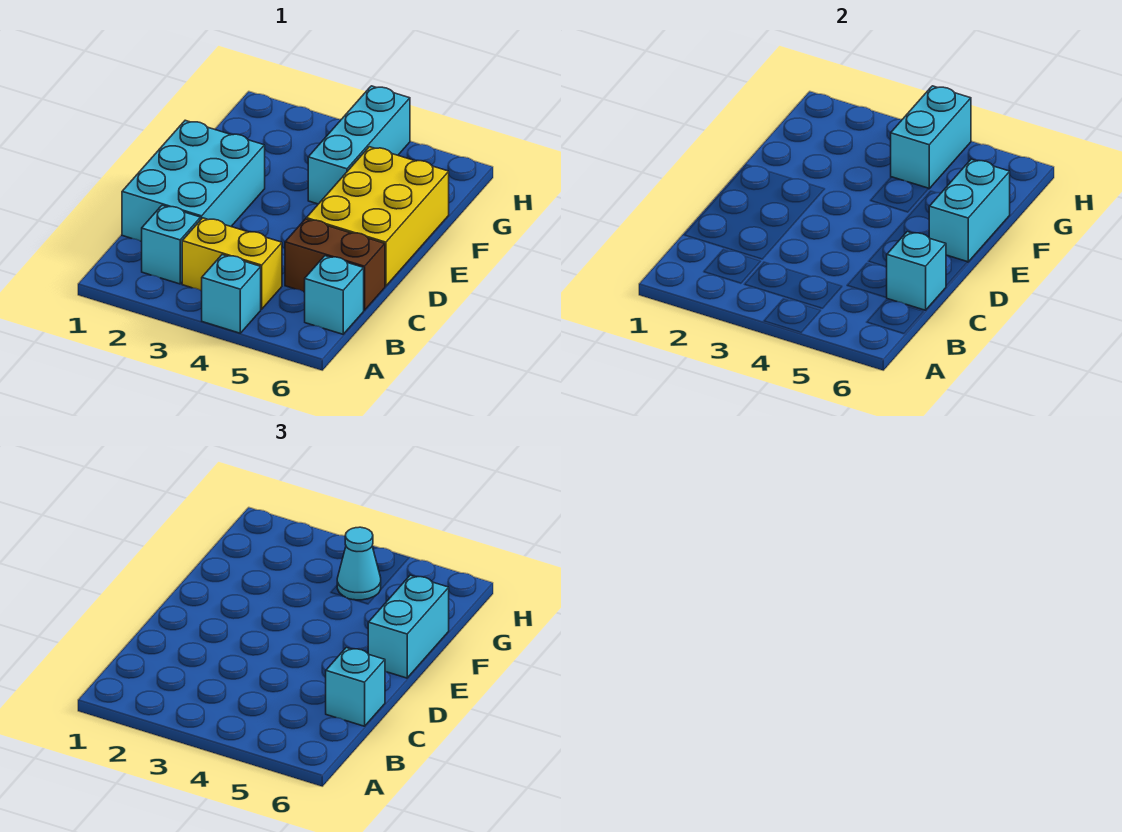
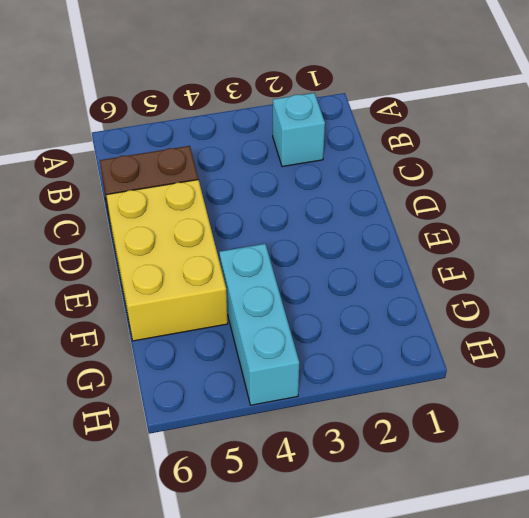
none -> cyan 1x1 brick [202,255,261,333]
none -> yellow 1x2 brick [182,218,282,309]
none -> cyan 1x1 brick [305,256,364,334]

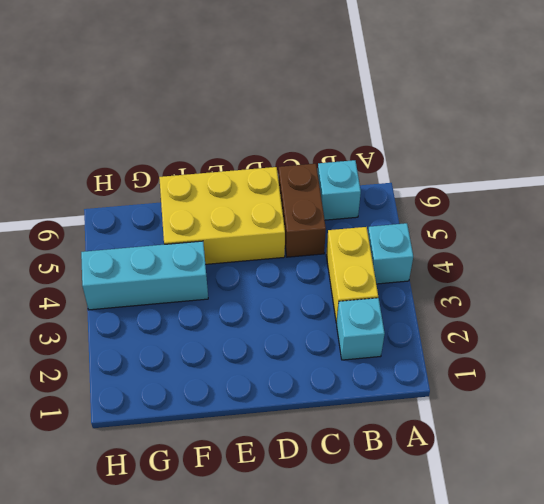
none -> cyan 2x3 brick [122,120,265,241]
none -> cyan 1x1 brick [887,232,946,310]
none -> cyan 1x2 brick [929,159,1010,262]

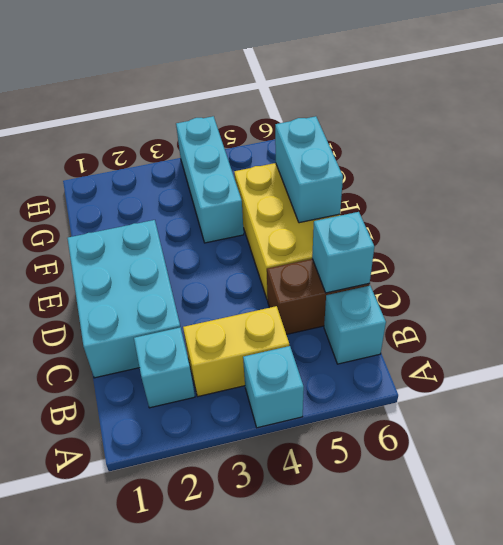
none -> cyan 1x2 brick [891,86,971,189]
none -> cyan 1x1 brick [326,648,385,726]
none -> cyan 1x2 brick [368,575,449,678]

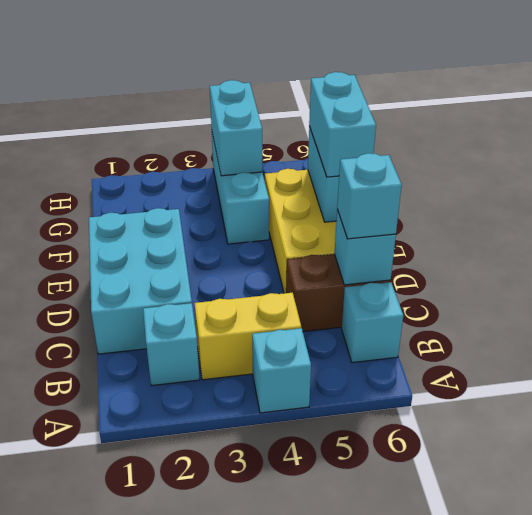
none -> cyan 1x1 cone [337,527,381,600]

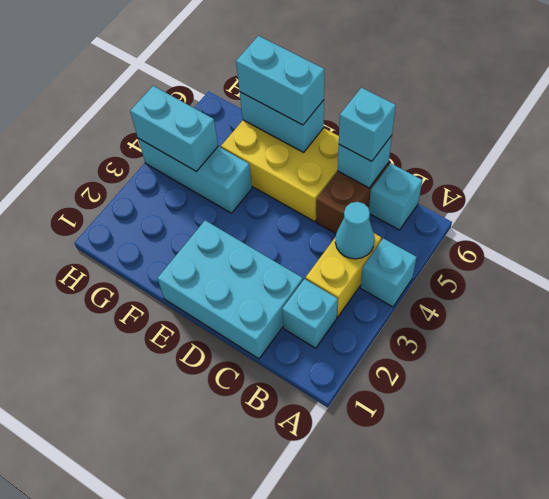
cyan 1x1 cone [335,202,375,259] -> cyan 1x1 cone moved to [337,527,381,600]

